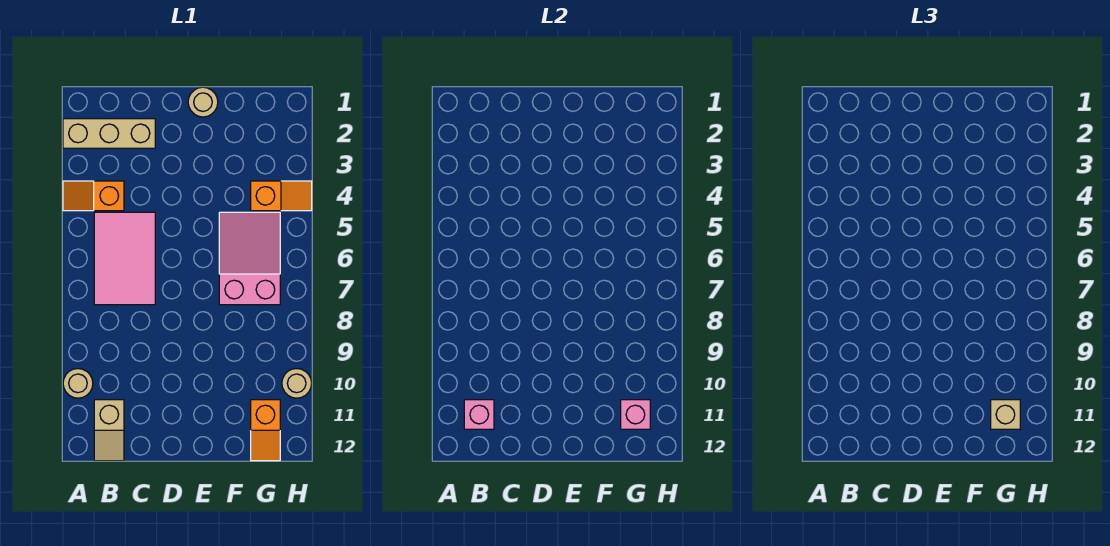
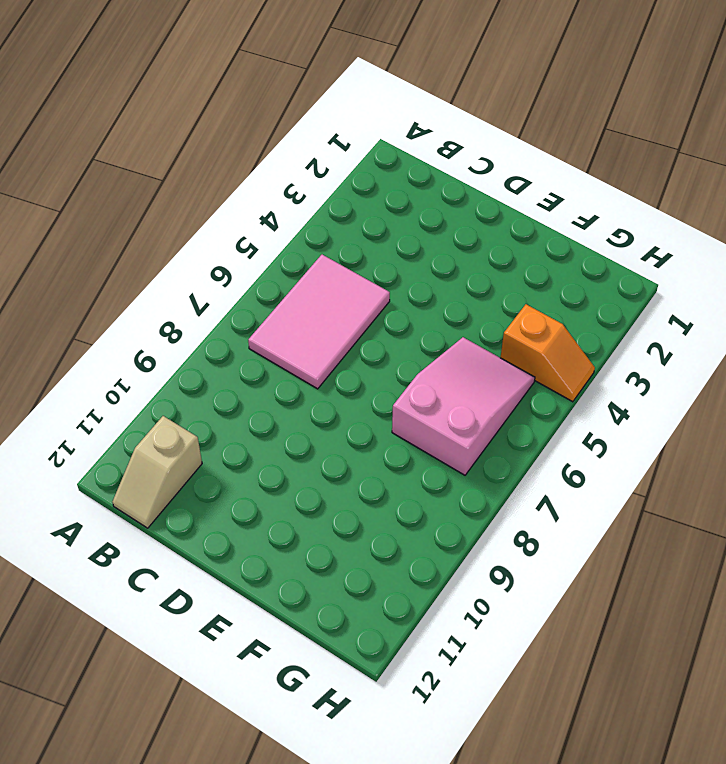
none -> tan 1x3 brick [63,119,155,148]
none -> orange 1x2 slope [63,181,124,211]
none -> tan 1x1 round brick [63,369,93,398]

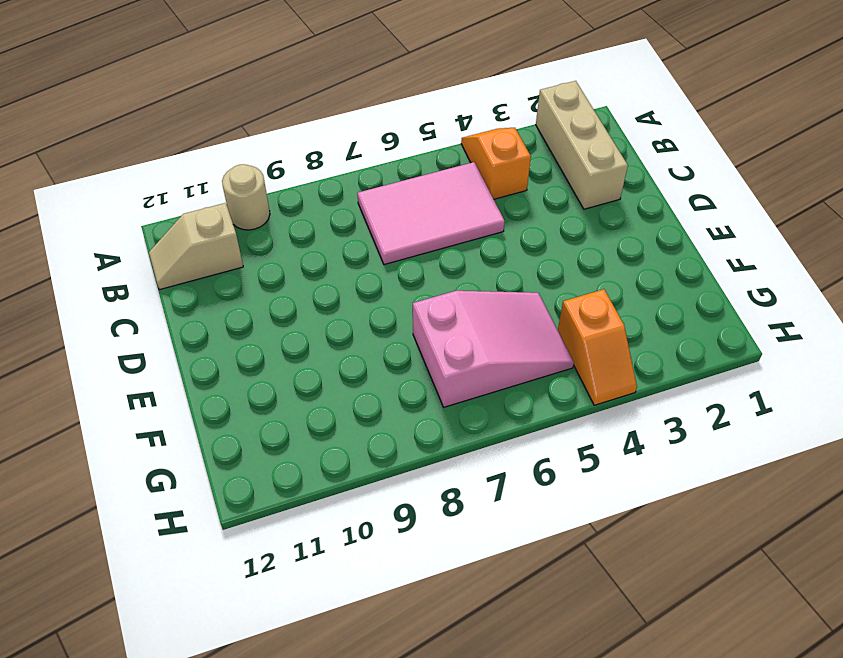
none -> tan 1x1 round brick [188,87,218,117]
none -> orange 1x2 slope [251,400,280,461]
none -> tan 1x1 round brick [282,369,312,398]

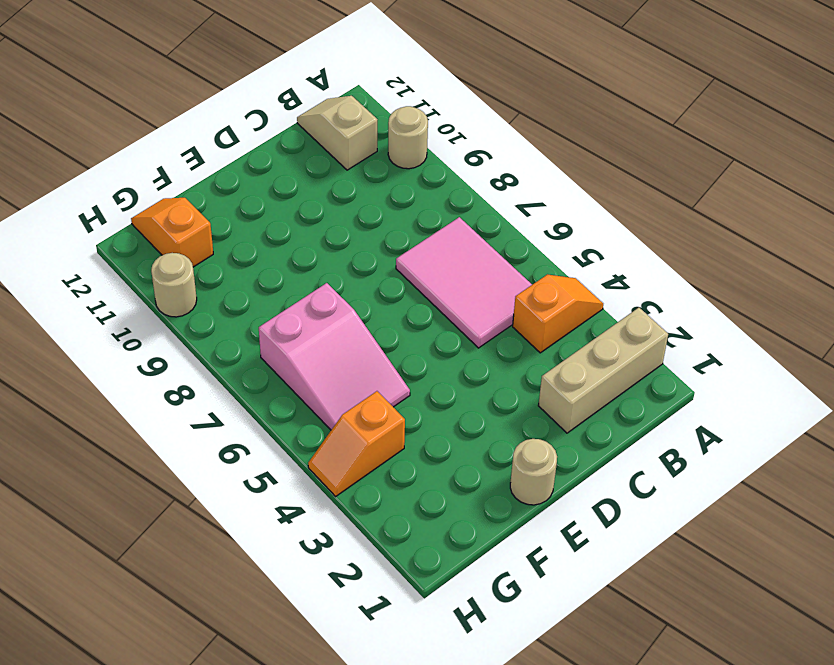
none -> pink 1x1 brick [464,400,494,429]
none -> pink 1x1 brick [621,400,650,429]
none -> tan 1x1 brick [991,400,1020,429]

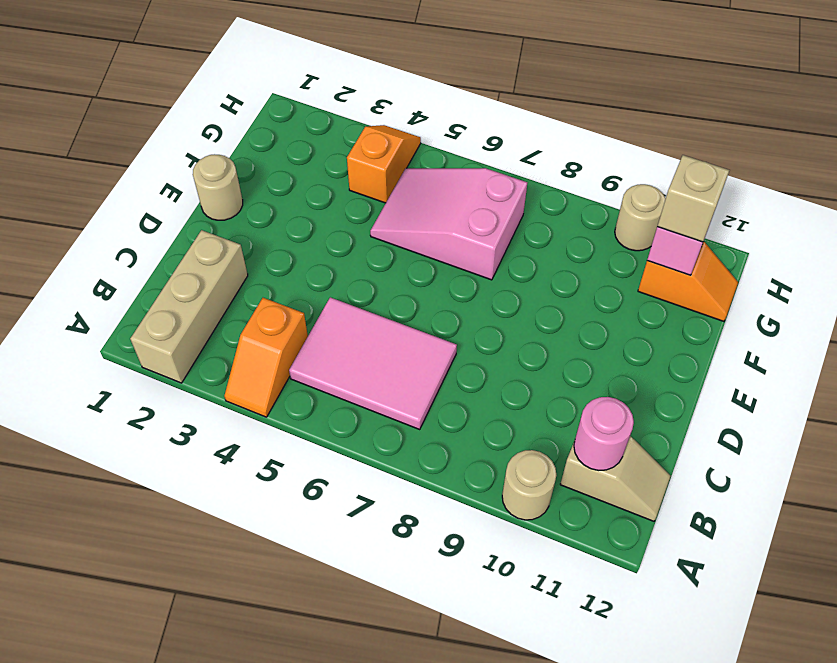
pink 1x1 round brick [574,397,634,470] -> pink 1x1 brick [464,400,494,429]

